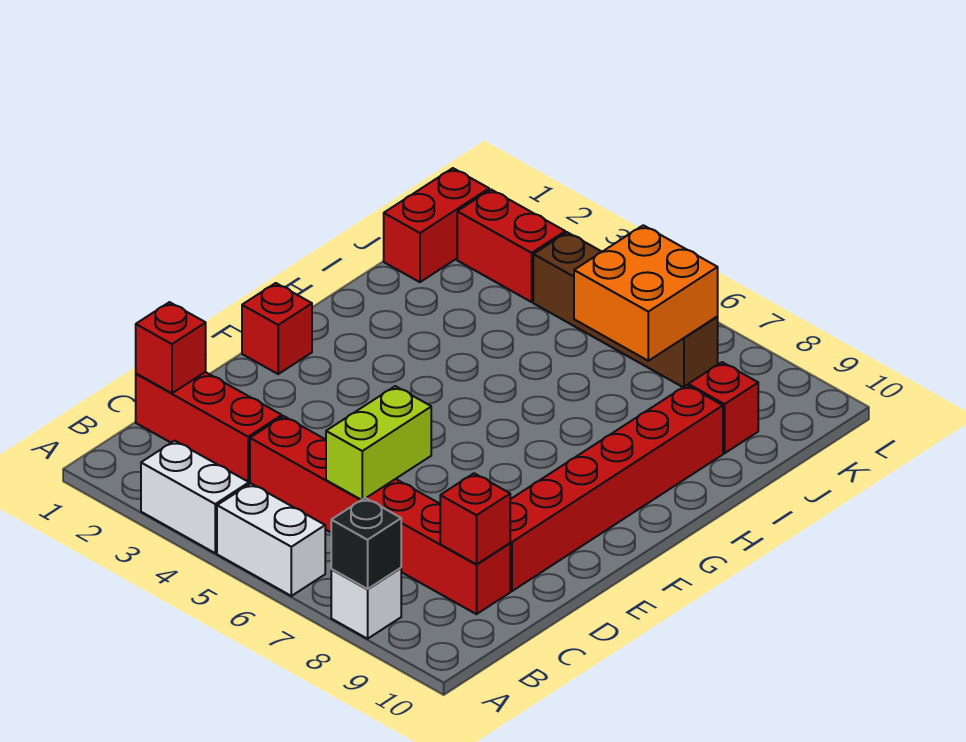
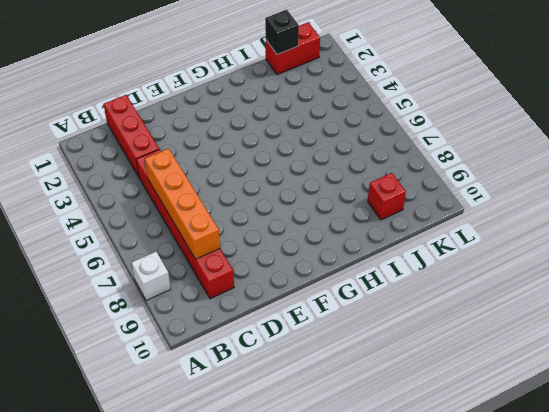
orange 1x4 brick [145,148,220,259] -> lime 1x2 brick [326,386,431,500]
black 1x1 brick [265,10,299,54] -> black 1x1 brick moved to [331,498,401,589]
none -> white 1x2 brick [141,441,249,553]
none -> white 1x2 brick [217,484,325,596]
none -> red 1x6 brick [510,385,723,591]

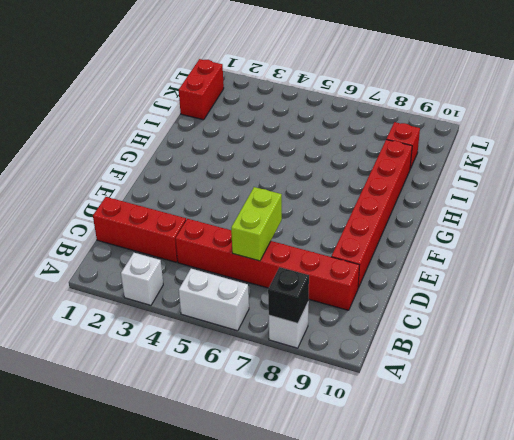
white 1x1 brick [121,253,163,305] -> white 1x2 brick [141,441,249,553]
none -> red 1x1 brick [242,283,312,374]
none -> red 1x2 brick [457,190,565,302]
none -> brown 1x4 brick [533,232,718,387]

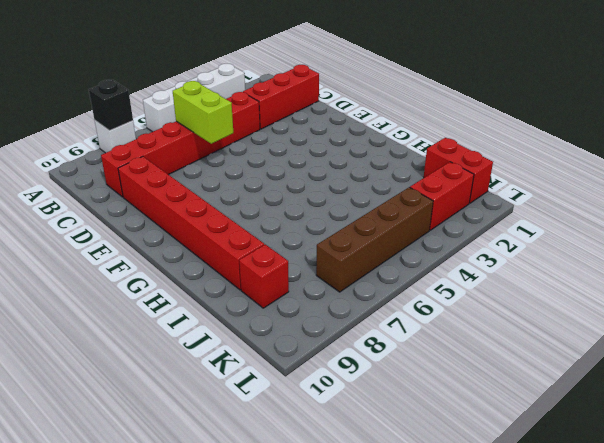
none -> red 1x1 brick [242,283,312,374]
none -> red 1x1 brick [136,302,206,393]
none -> red 1x1 brick [440,473,510,564]

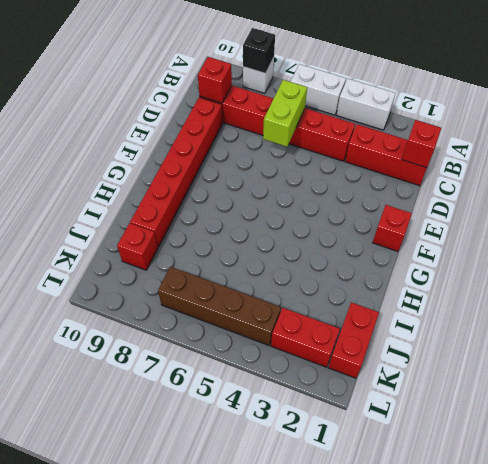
none -> orange 2x2 brick [574,225,718,361]

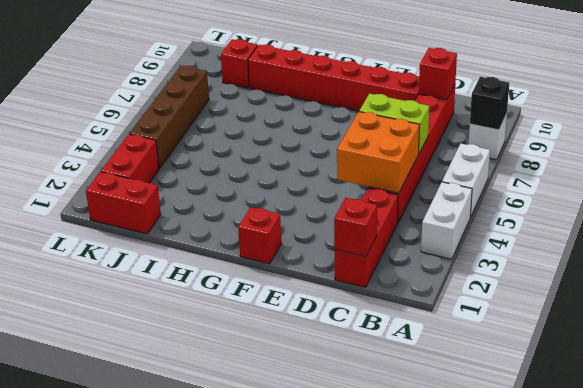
orange 2x2 brick [337,112,420,193] -> orange 2x2 brick moved to [574,225,718,361]

